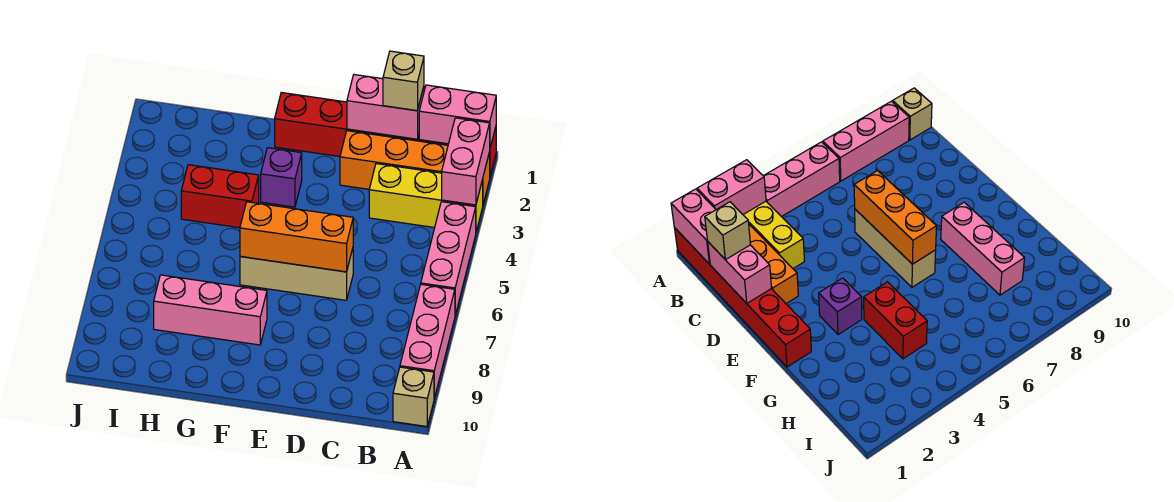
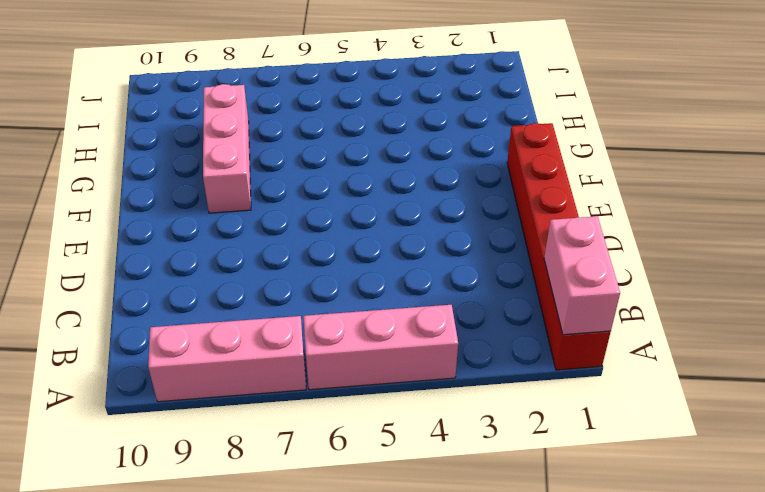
none -> orange 1x4 brick [340,131,490,204]
none -> yellow 1x3 brick [369,164,483,232]
none -> tan 1x1 brick [393,367,434,427]

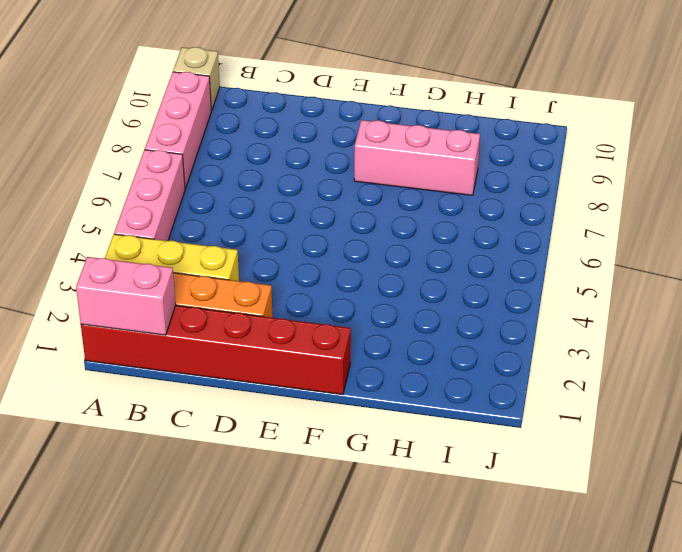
none -> tan 1x3 brick [240,249,353,300]
none -> purple 1x1 brick [261,148,302,207]
none -> red 1x2 brick [181,165,259,228]

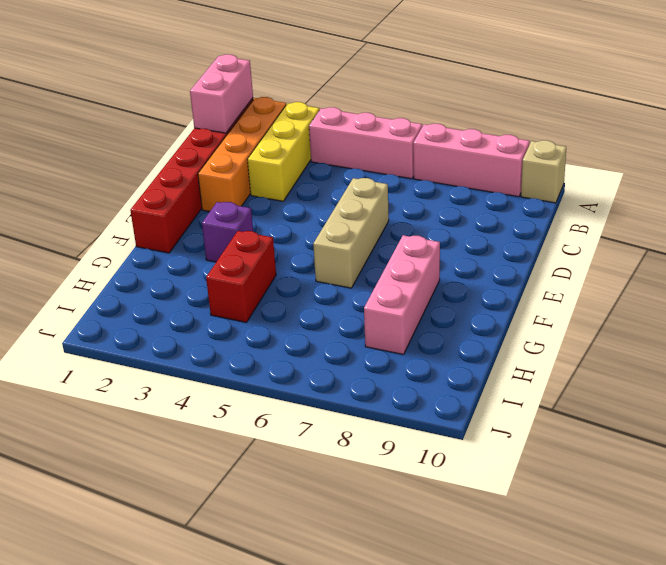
none -> pink 1x2 brick [442,118,490,205]
none -> pink 1x2 brick [347,75,424,139]
none -> orange 1x3 brick [240,202,353,272]

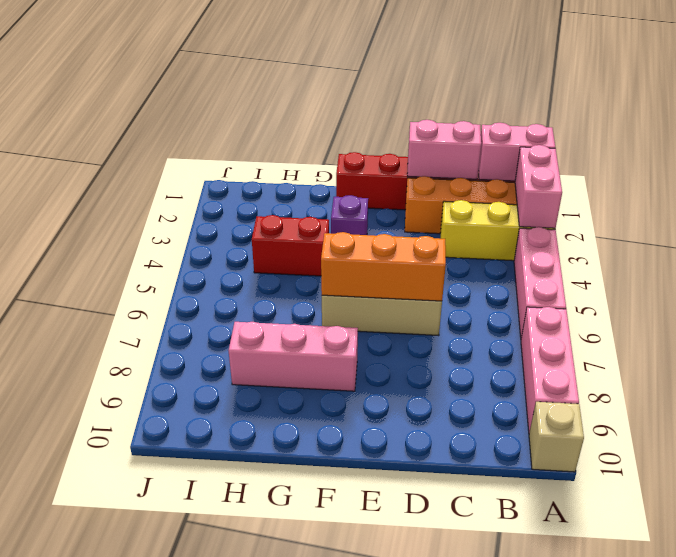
none -> tan 1x1 brick [383,51,424,111]

